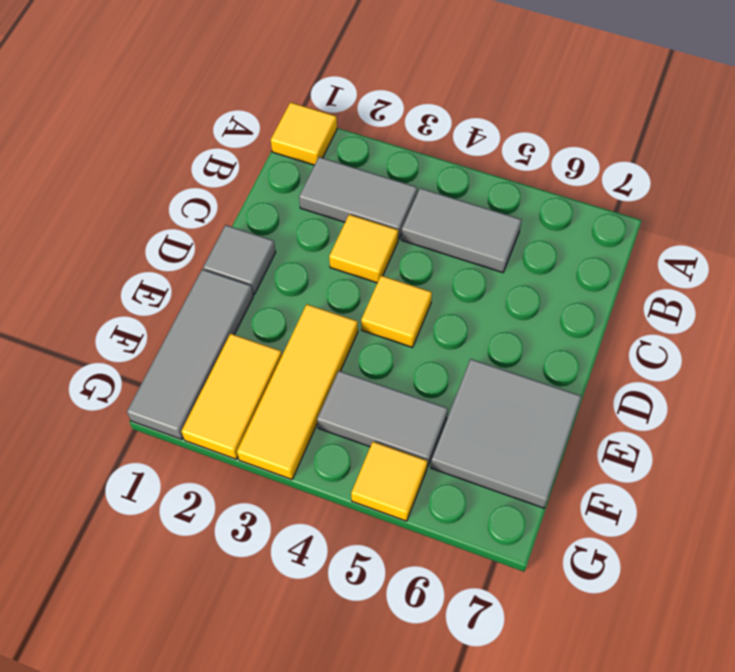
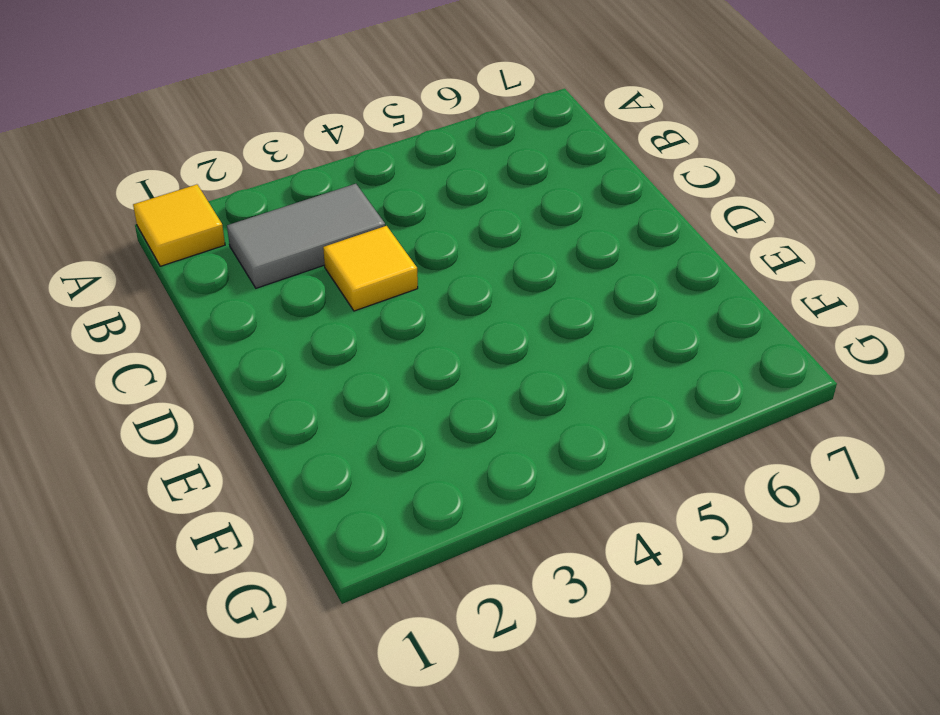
none -> grey 1x2 tile [401,188,522,273]
none -> grey 1x1 tile [203,225,276,294]
none -> yellow 1x1 tile [361,276,432,347]

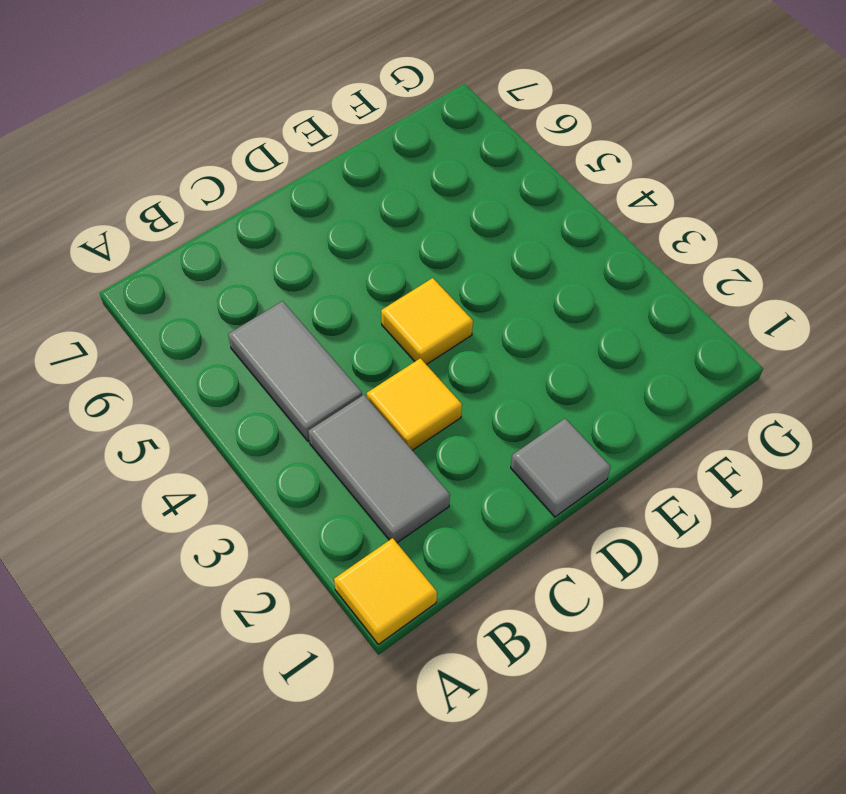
none -> grey 1x3 tile [127,269,253,439]
none -> yellow 1x3 tile [237,304,358,479]
none -> grey 2x2 tile [431,359,582,508]

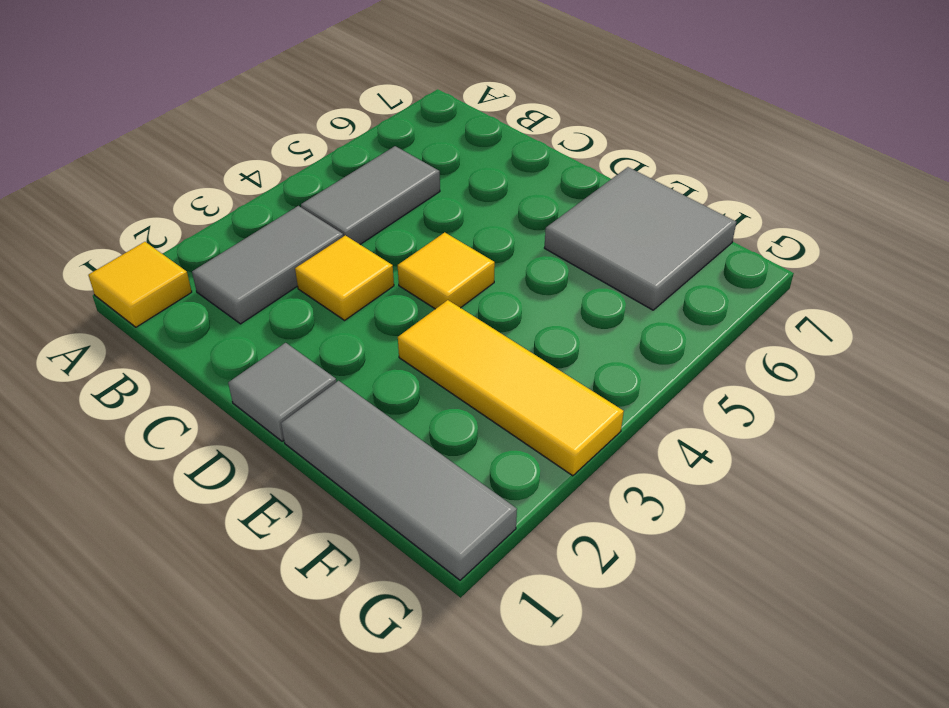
none -> yellow 1x2 tile [181,334,282,459]
none -> grey 1x2 tile [317,371,448,467]
none -> yellow 1x1 tile [351,442,427,521]

